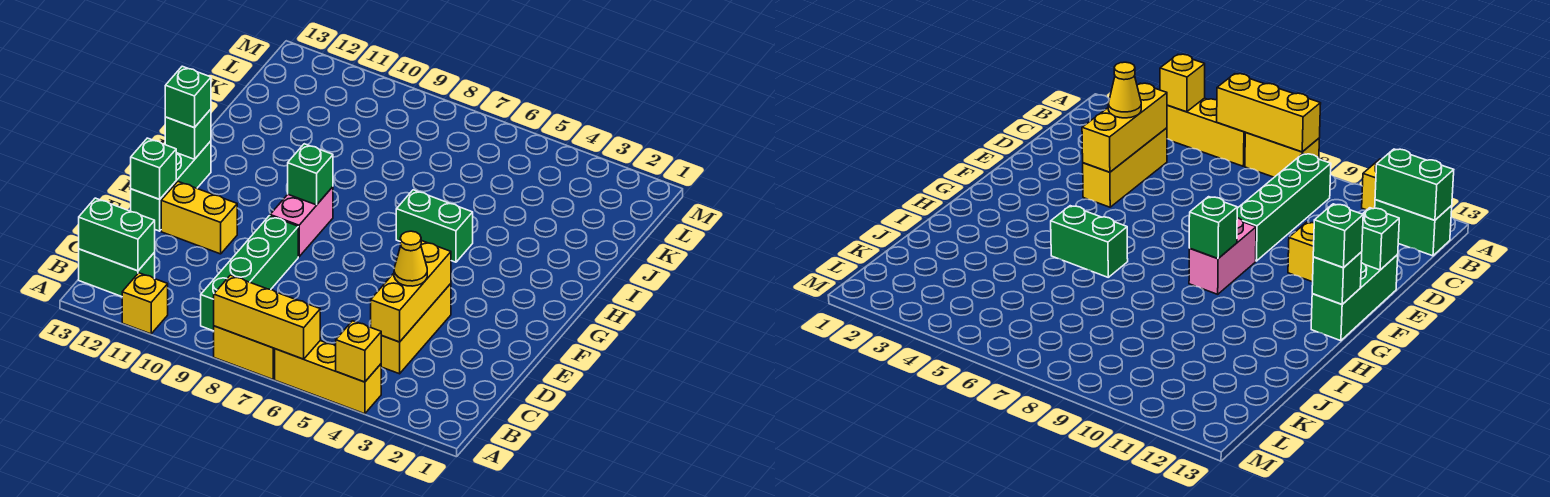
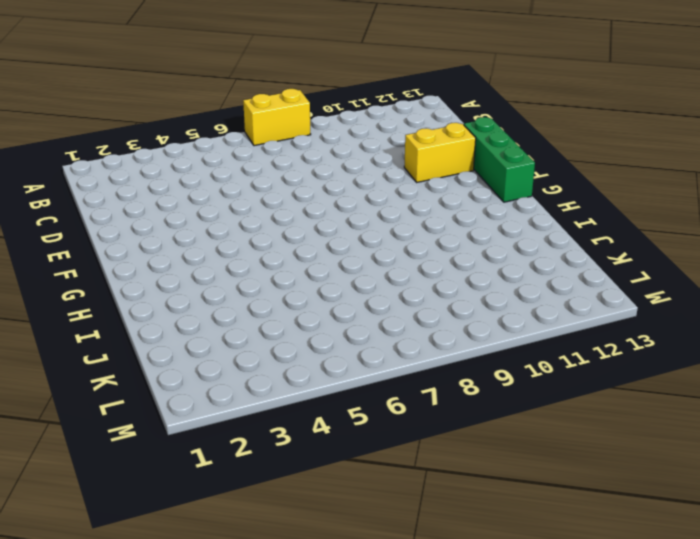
none -> yellow 1x3 brick [275,341,381,414]
none -> yellow 1x1 brick [122,273,168,334]
none -> green 1x4 brick [201,216,298,331]

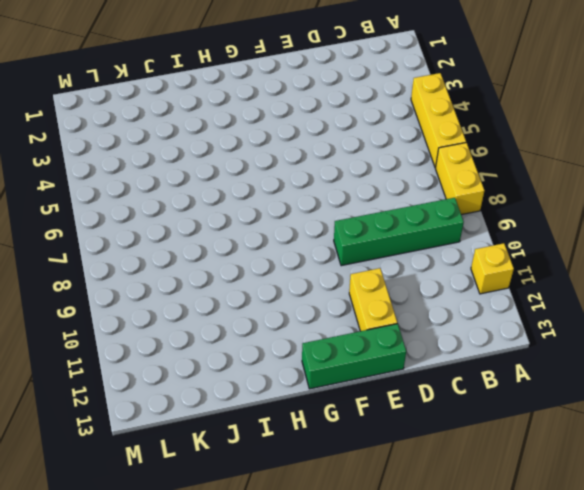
none -> green 1x2 brick [79,249,155,297]
none -> yellow 1x3 brick [381,284,451,374]
none -> pink 1x2 brick [270,187,333,257]

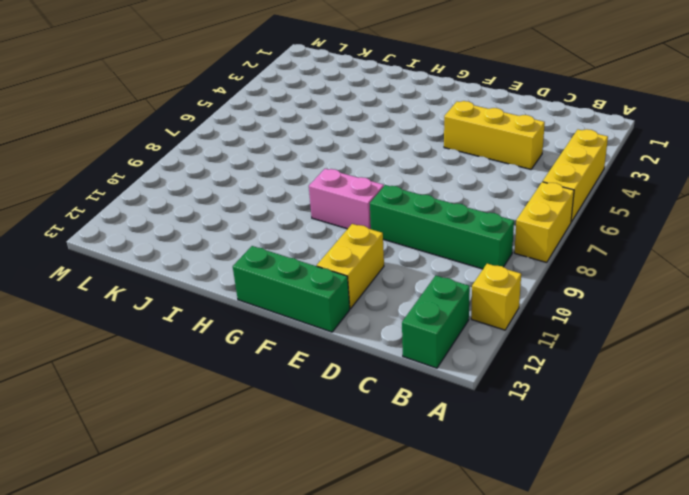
none -> green 1x2 brick [396,190,473,262]
none -> yellow 1x1 brick [336,321,382,382]
none -> yellow 1x3 brick [214,275,320,359]

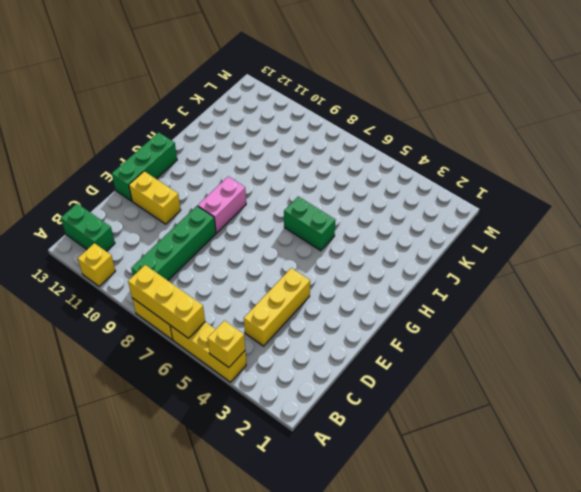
none -> green 1x2 brick [79,198,155,271]
none -> yellow 1x3 brick [371,241,451,342]
none -> green 1x1 brick [131,138,176,199]

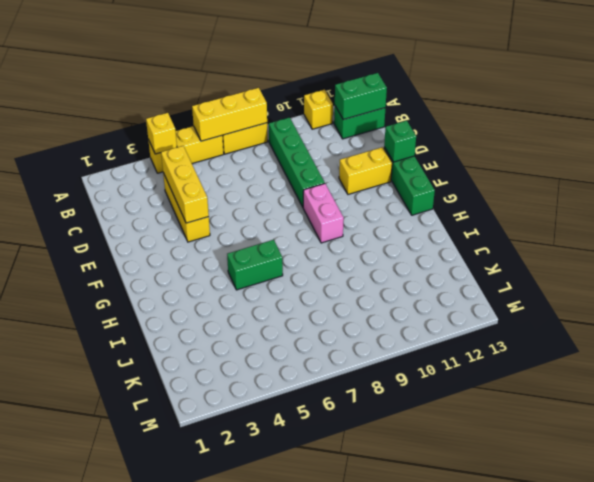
none -> green 1x1 brick [288,144,333,205]
none -> green 1x1 brick [165,109,211,159]
none -> yellow 1x1 cone [394,231,427,286]

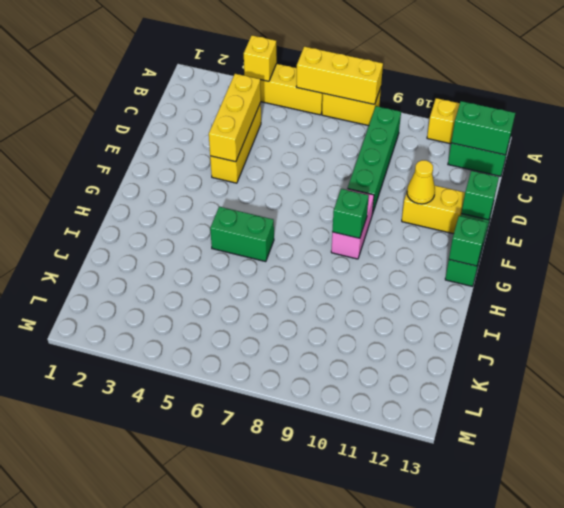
yellow 1x1 cone [407,160,435,204] -> yellow 1x1 cone moved to [394,231,427,286]
none -> green 1x1 brick [165,66,211,128]

